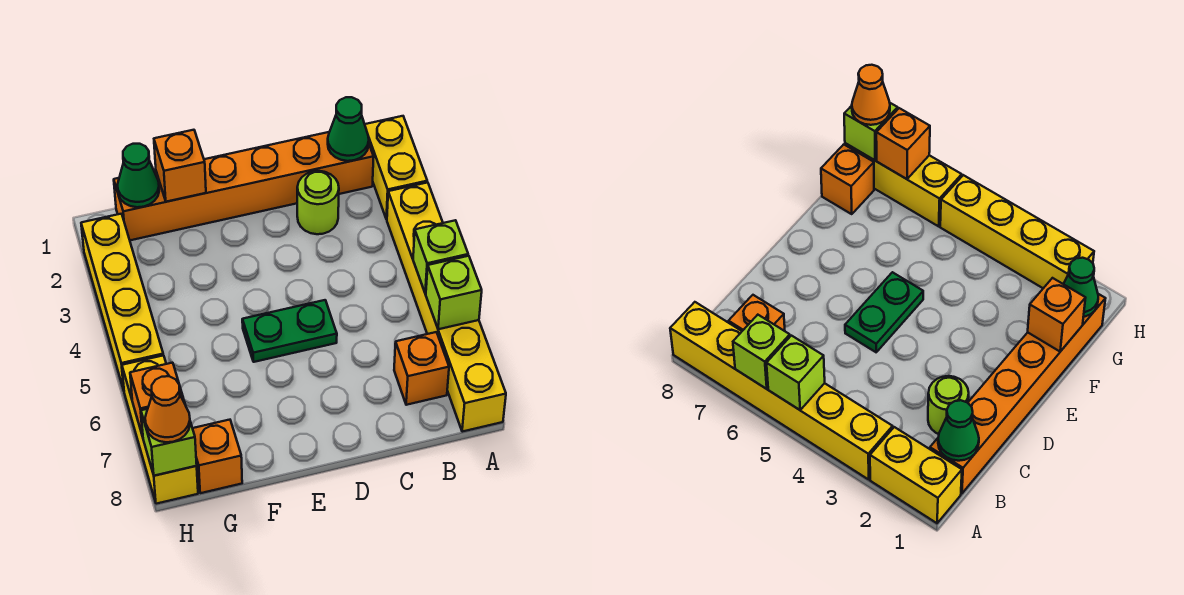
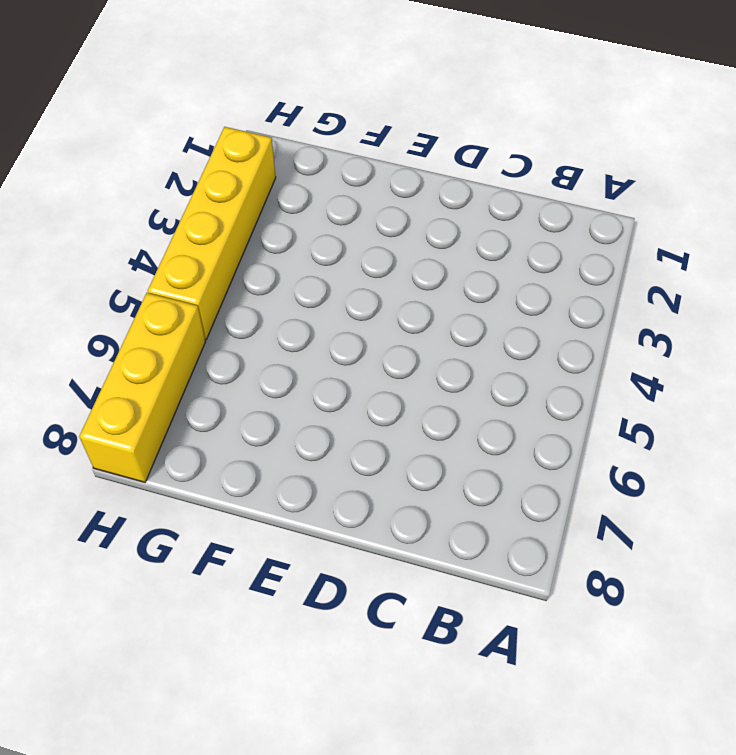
none -> yellow 1x2 brick [365,116,427,219]
none -> yellow 1x6 brick [387,182,506,432]
none -> orange 1x6 brick [114,132,374,240]

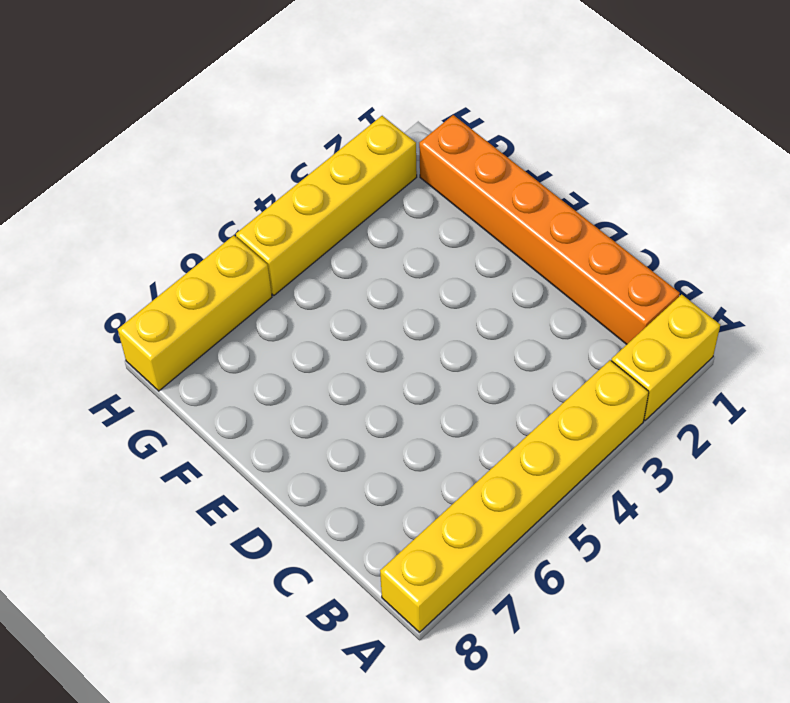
none -> orange 1x1 brick [394,332,449,405]
none -> lime 1x1 round brick [297,171,339,234]
none -> green 1x2 plate [242,300,337,362]

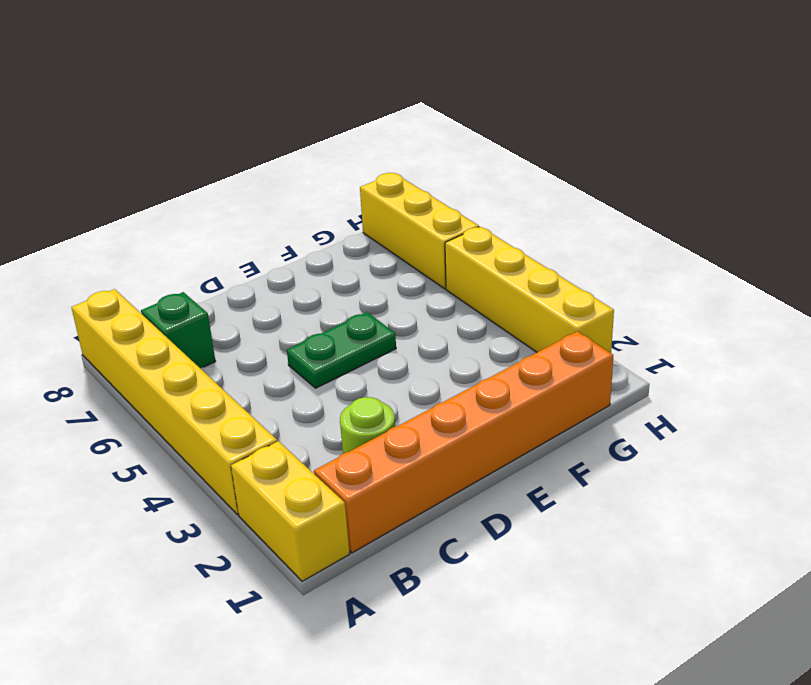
green 1x1 brick [141,292,216,368] -> orange 1x1 brick [394,332,449,405]
none -> orange 1x1 brick [193,420,242,493]
none -> lime 1x1 brick [413,220,468,293]
none -> lime 1x1 brick [426,256,482,329]

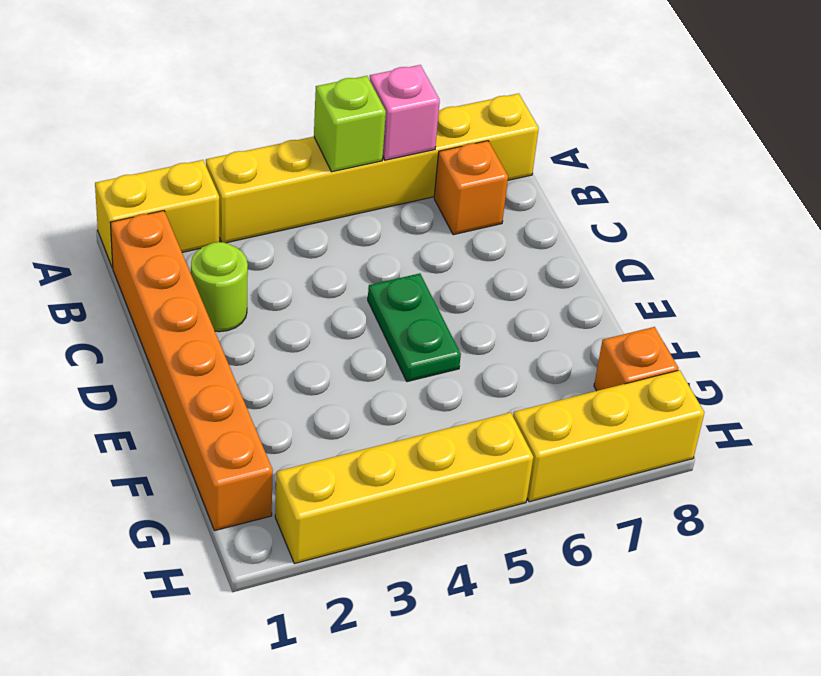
pink 1x1 brick [370,65,440,160] -> lime 1x1 brick [426,256,482,329]
none -> green 1x1 cone [328,97,369,161]
none -> orange 1x1 brick [154,130,206,202]
none -> green 1x1 cone [118,144,159,207]

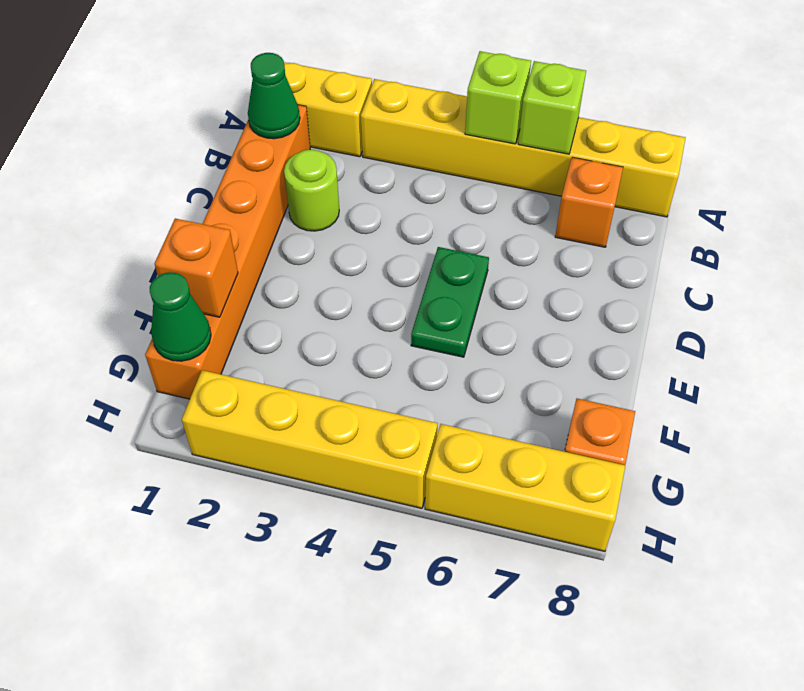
none -> orange 1x1 brick [130,363,184,436]
none -> lime 1x1 brick [141,402,197,476]
none -> orange 1x1 cone [145,376,190,442]

